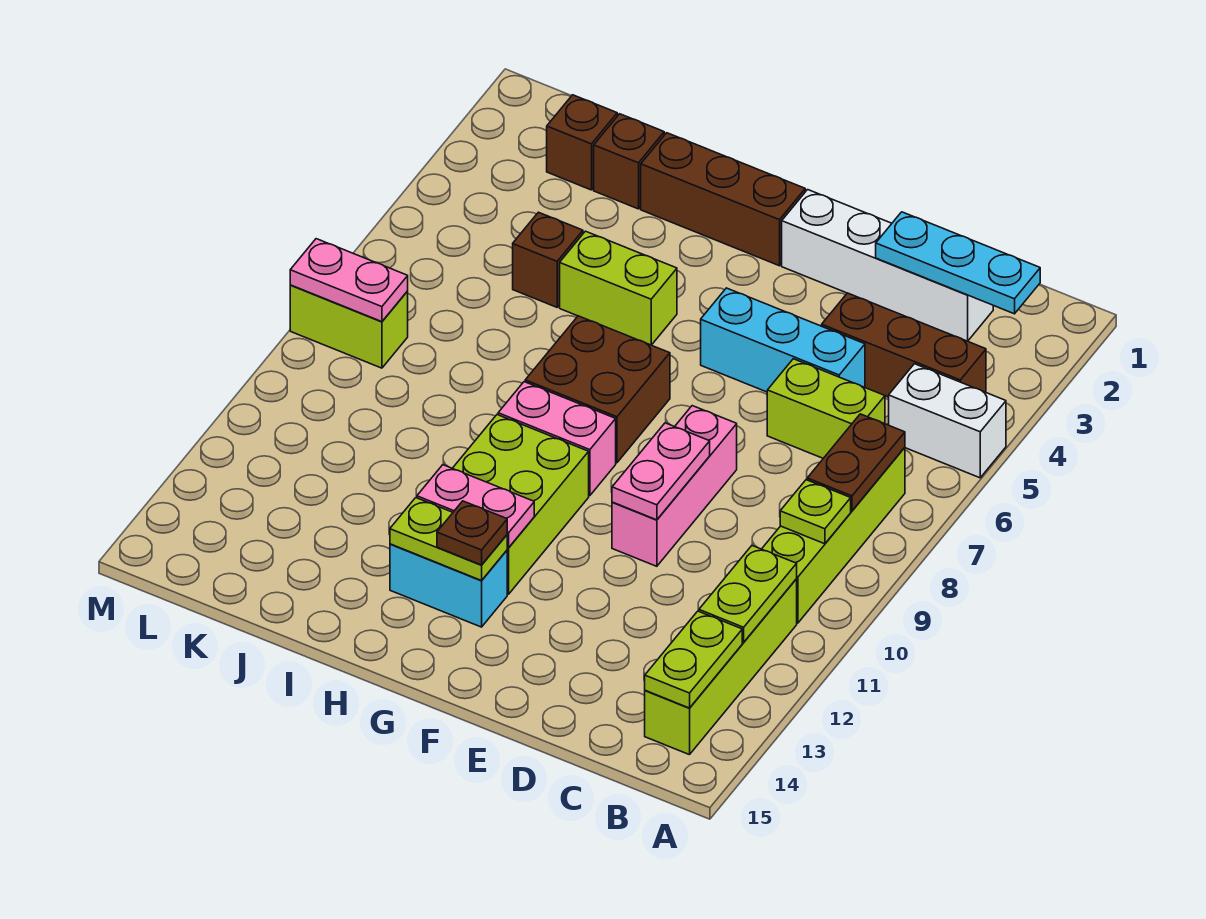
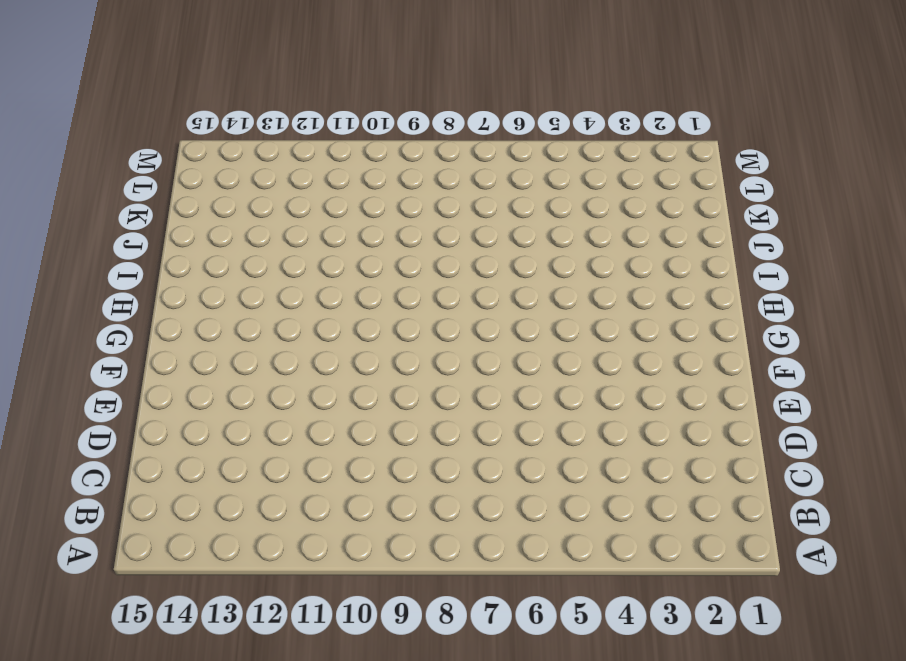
none -> white 1x2 brick [889,364,1006,478]
none -> brown 1x3 brick [822,293,986,397]
none -> lime 1x4 brick [762,448,905,623]

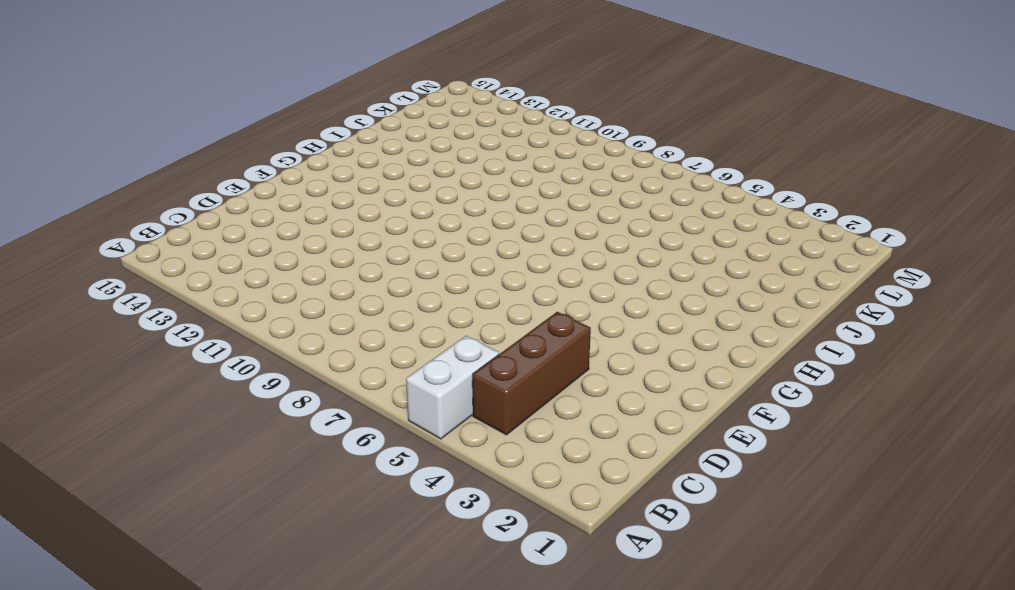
none -> lime 1x4 brick [762,448,905,623]
none -> lime 1x4 brick [645,579,797,755]
none -> white 1x4 brick [782,190,993,341]

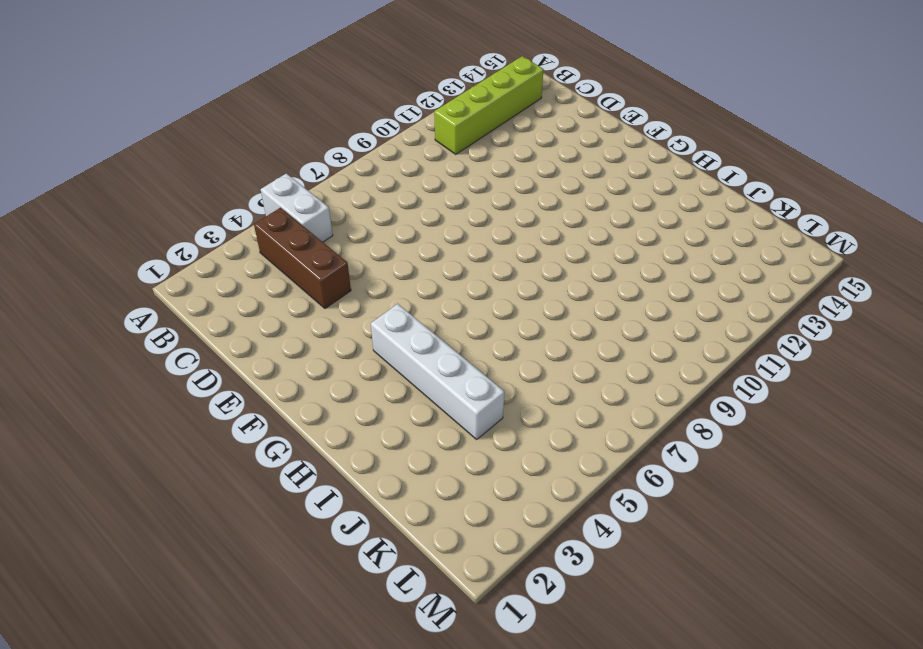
white 1x4 brick [371,304,504,439] -> white 1x4 brick moved to [782,190,993,341]
none -> lime 1x4 brick [762,448,905,623]
none -> lime 1x2 brick [767,359,885,458]
none -> cyan 1x3 brick [701,288,865,392]

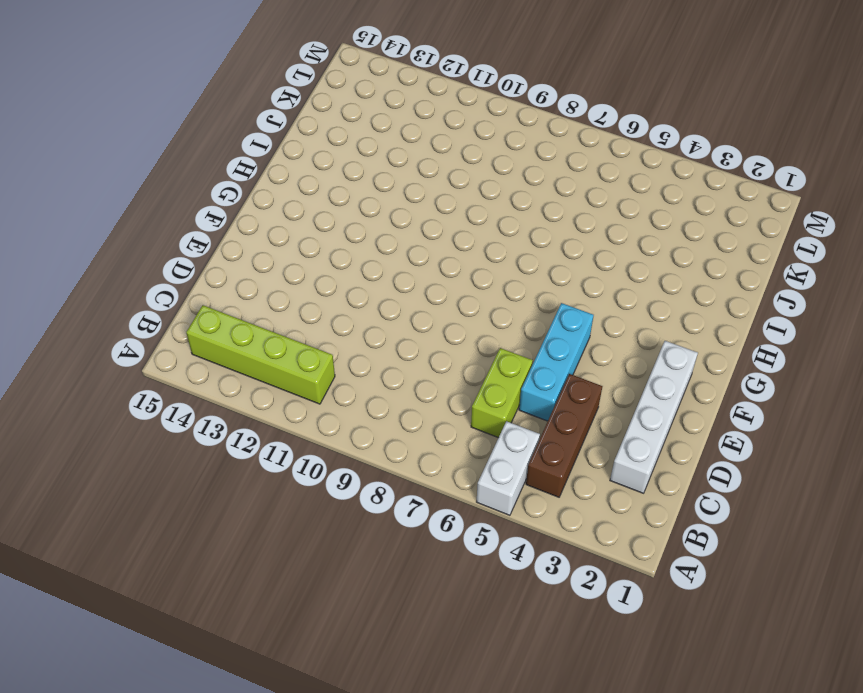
none -> lime 1x4 brick [762,448,905,623]
none -> pink 1x3 brick [612,406,737,566]
none -> brown 1x3 brick [641,133,805,266]

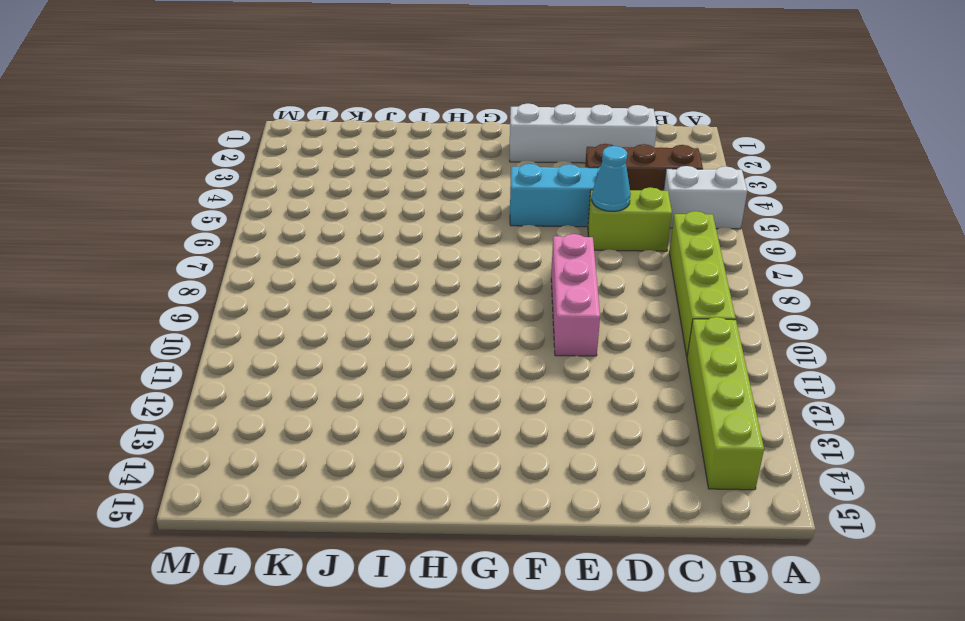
cyan 1x1 cone [592,146,631,211] -> none
none -> brown 1x3 brick [641,133,805,266]
none -> brown 2x2 brick [525,316,670,463]
none -> pink 1x2 brick [498,382,616,496]

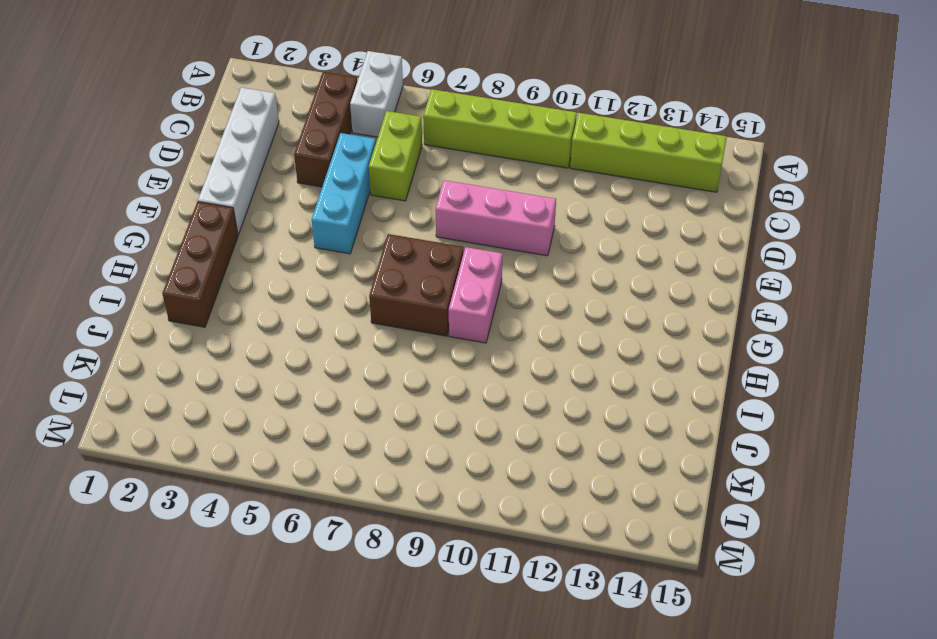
none -> lime 2x3 brick [453,415,589,594]
none -> cyan 1x2 brick [390,544,507,627]
none -> lime 1x2 brick [560,231,677,345]

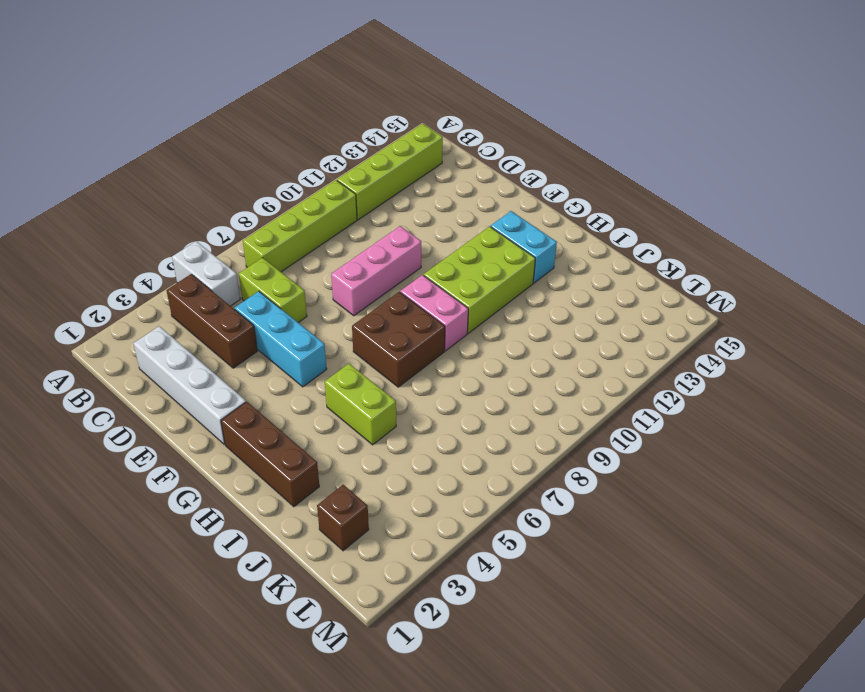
none -> brown 1x1 brick [594,114,664,209]
none -> brown 1x1 brick [513,212,583,307]
none -> lime 1x2 brick [290,285,408,368]

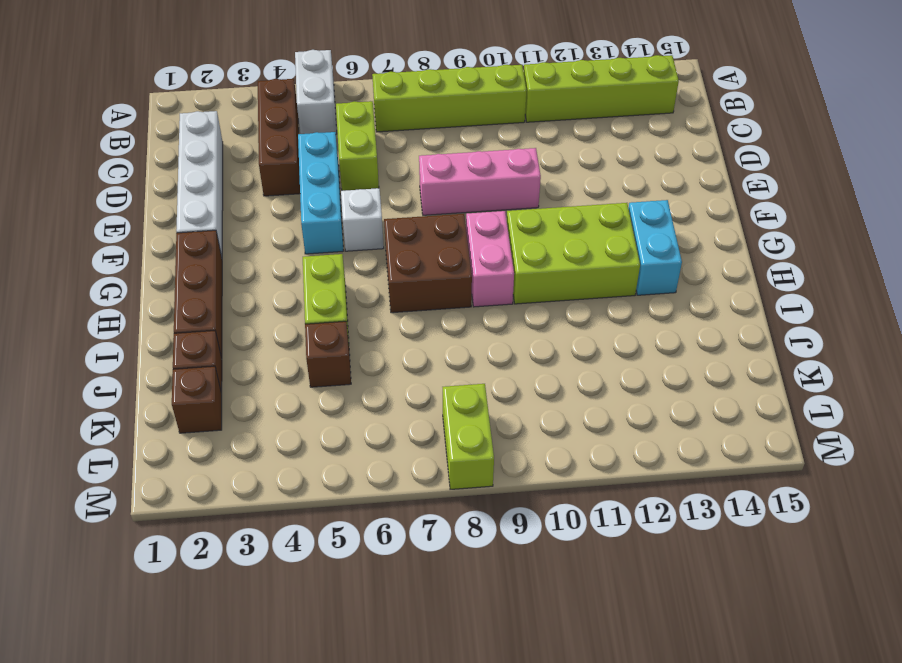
white 1x1 brick [341,188,384,251] -> none
none -> cyan 1x3 plate [876,212,1040,314]
none -> brown 1x2 plate [807,414,905,511]
none -> lime 1x1 plate [780,480,851,544]

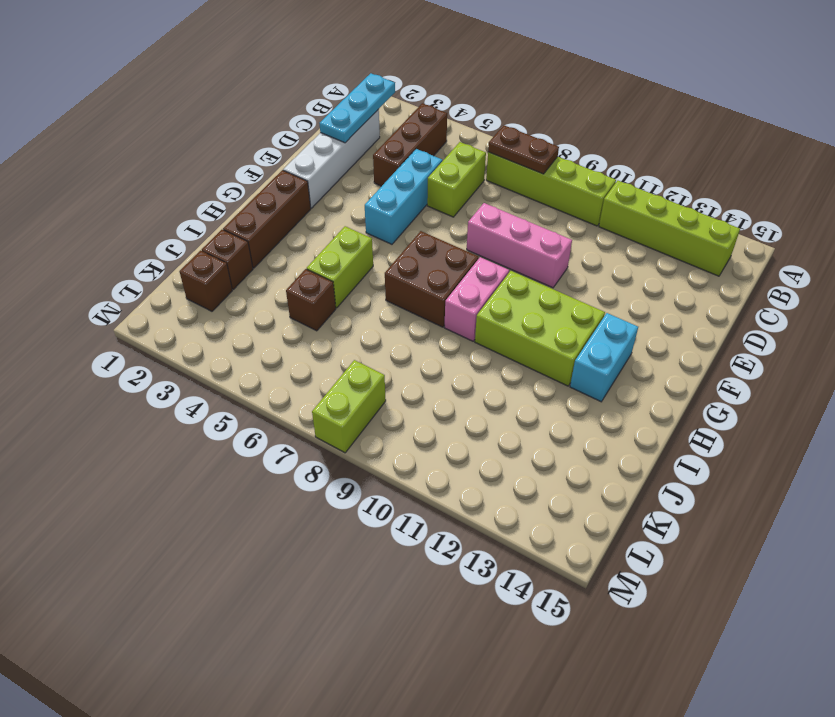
none -> white 1x2 brick [889,364,1006,478]
none -> lime 1x1 plate [780,480,851,544]
none -> lime 1x2 plate [699,546,797,642]

